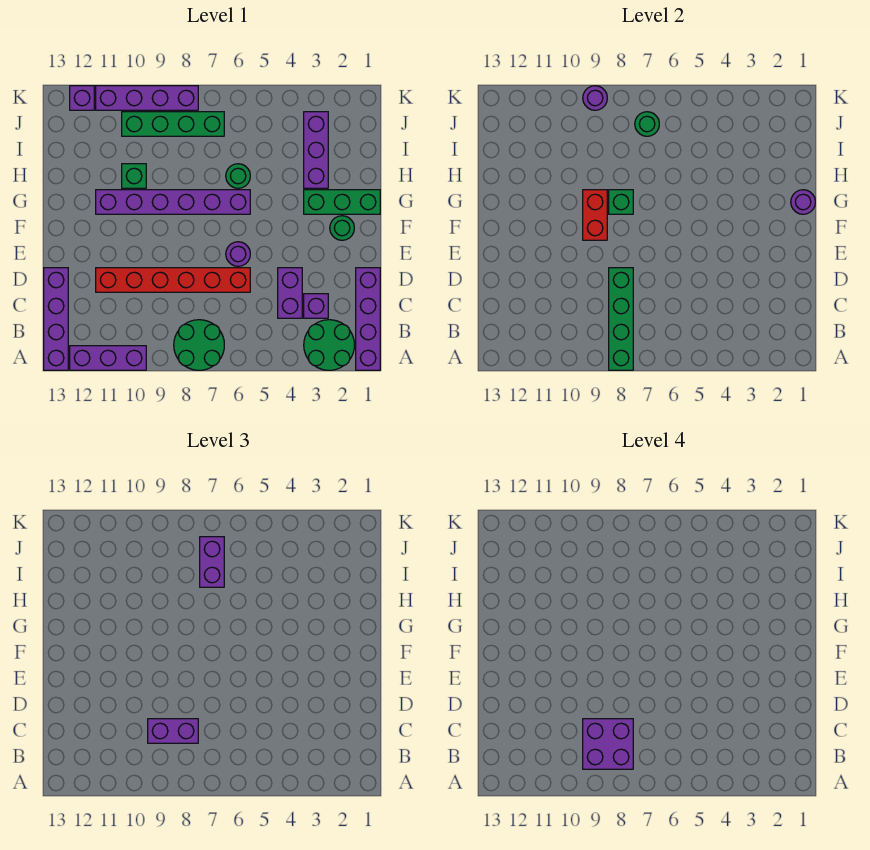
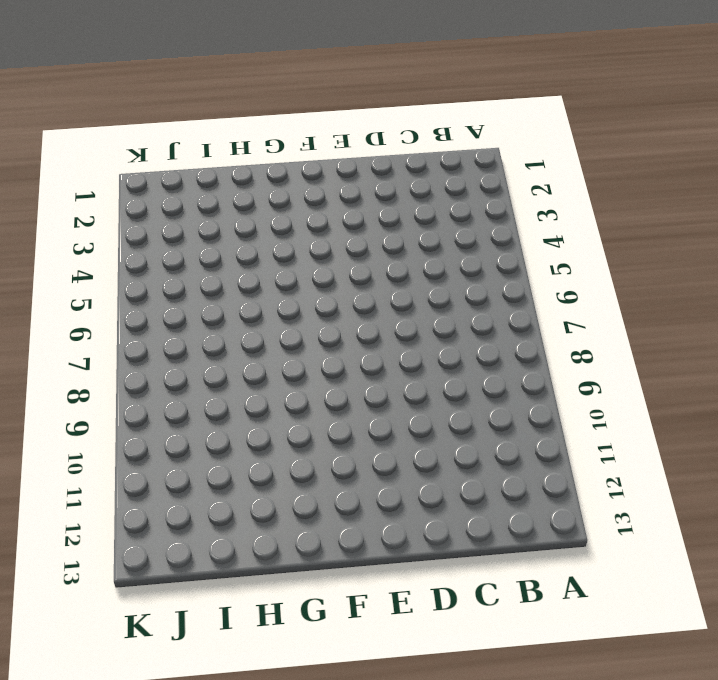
none -> purple 1x4 brick [356,268,380,370]
none -> green 2x2 round brick [304,320,354,370]
none -> green 2x2 round brick [174,320,224,370]

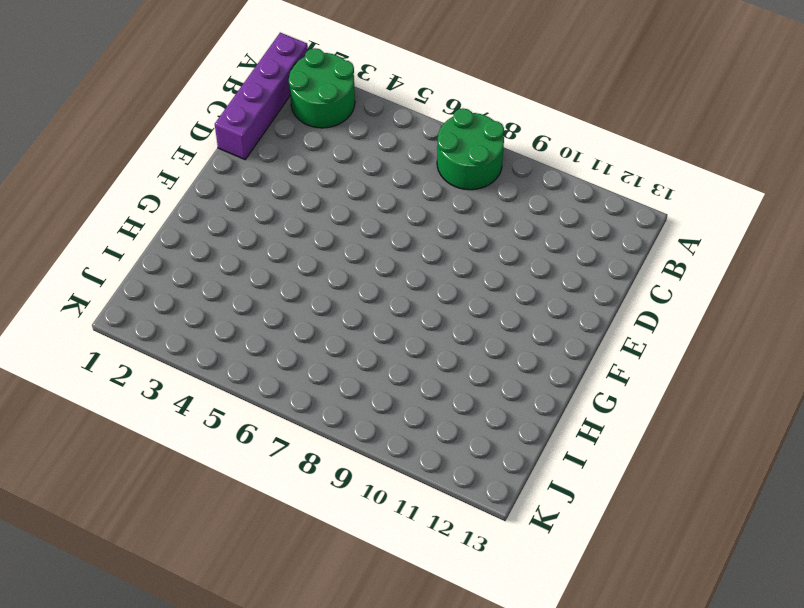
none -> purple 1x3 brick [70,346,146,370]
none -> purple 1x4 brick [44,268,68,370]
none -> purple 1x1 brick [304,294,328,318]

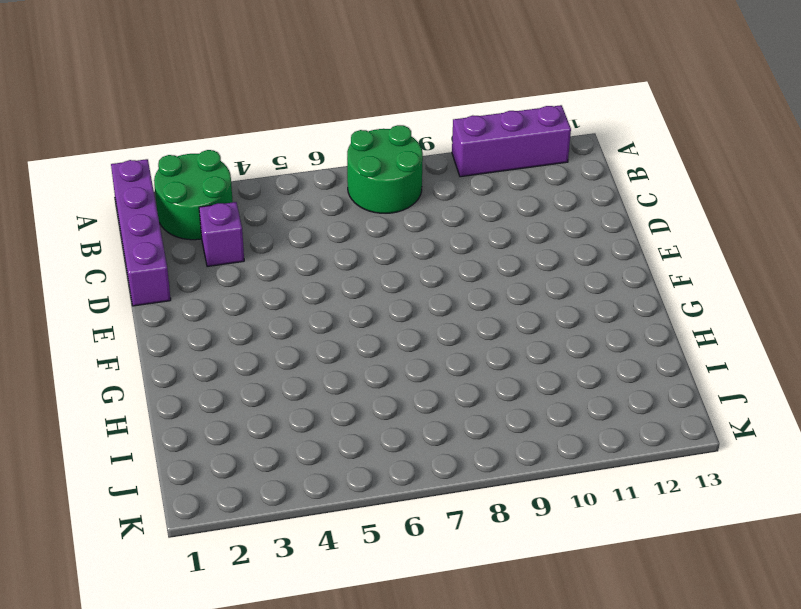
none -> purple 1x4 brick [44,268,68,370]
none -> purple 1x2 brick [278,268,302,318]
none -> red 1x6 brick [96,268,250,292]

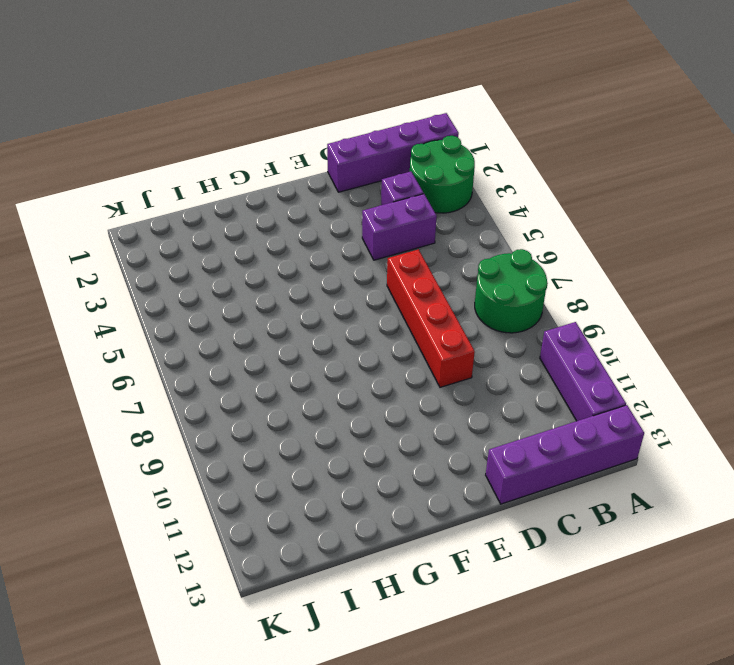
red 1x4 brick [387,249,475,387] -> red 1x6 brick [96,268,250,292]
none -> purple 1x1 round brick [226,242,250,266]
none -> green 1x1 round brick [330,216,354,240]
none -> green 1x3 brick [304,190,380,214]

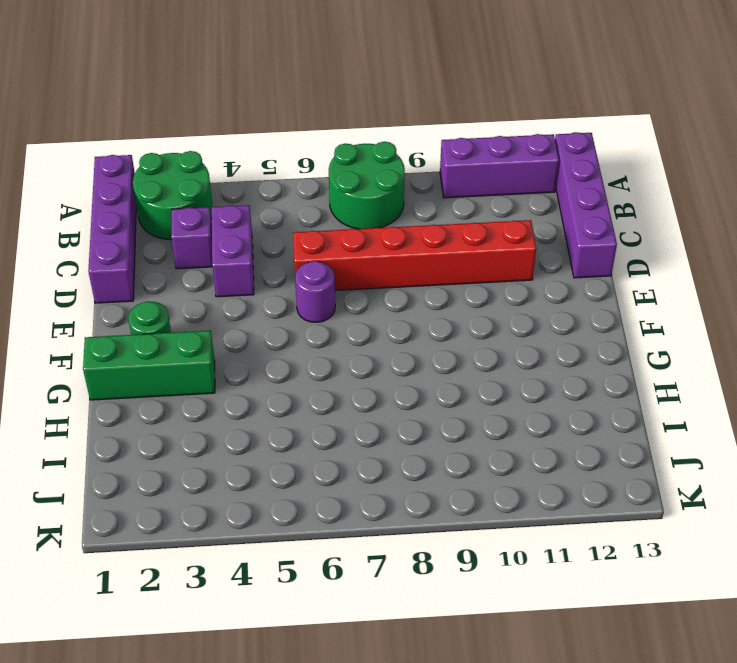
none -> purple 1x6 brick [96,190,250,214]
none -> purple 1x3 brick [304,112,328,188]
none -> green 1x1 round brick [226,164,250,188]

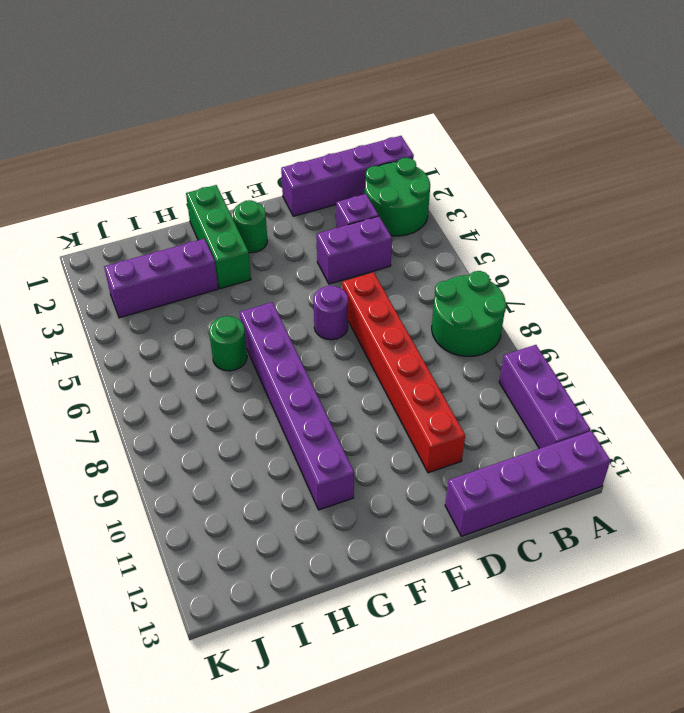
none -> green 1x1 brick [122,164,146,188]
none -> green 1x4 brick [122,112,224,136]
none -> purple 1x4 brick [96,86,198,110]

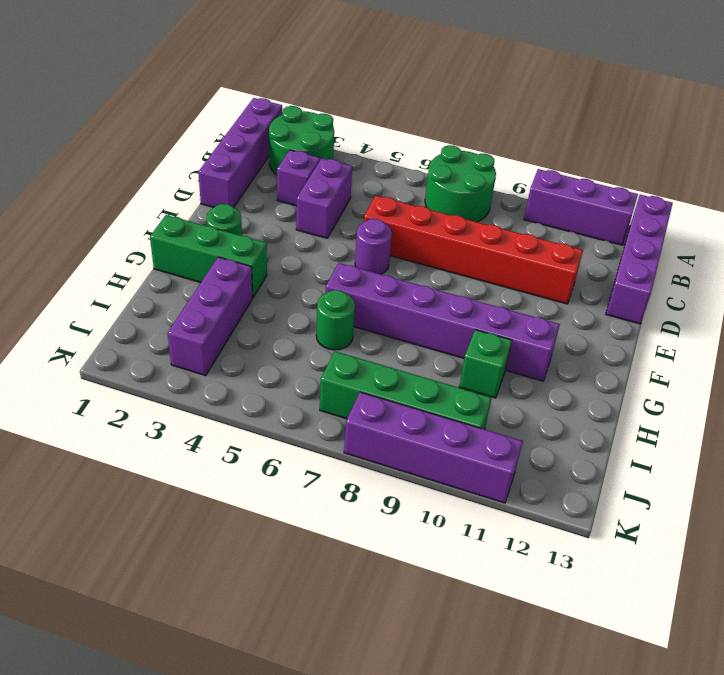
none -> purple 1x1 brick [70,86,94,110]
none -> green 1x4 brick [609,268,633,370]
none -> red 1x2 brick [583,190,607,240]

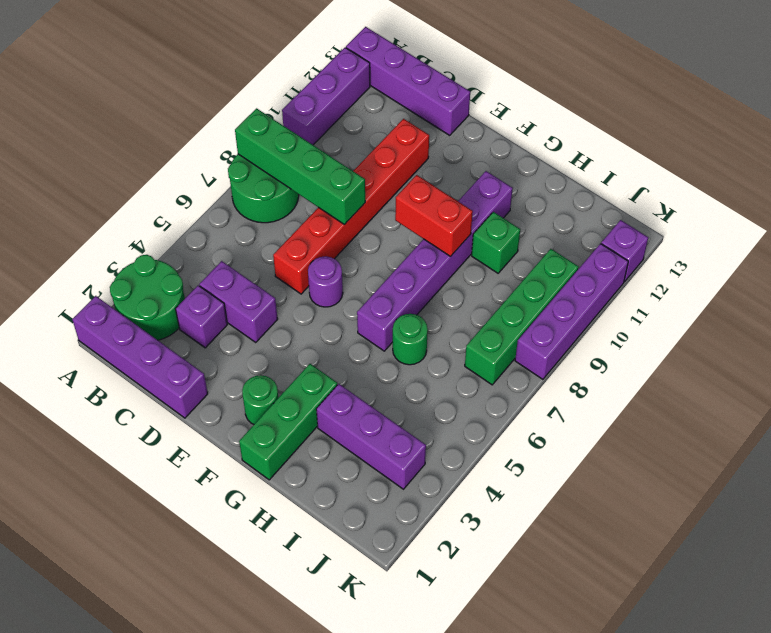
none -> purple 1x1 round brick [791,190,815,214]
none -> green 1x1 brick [609,190,633,214]
none -> green 1x1 round brick [635,112,659,136]

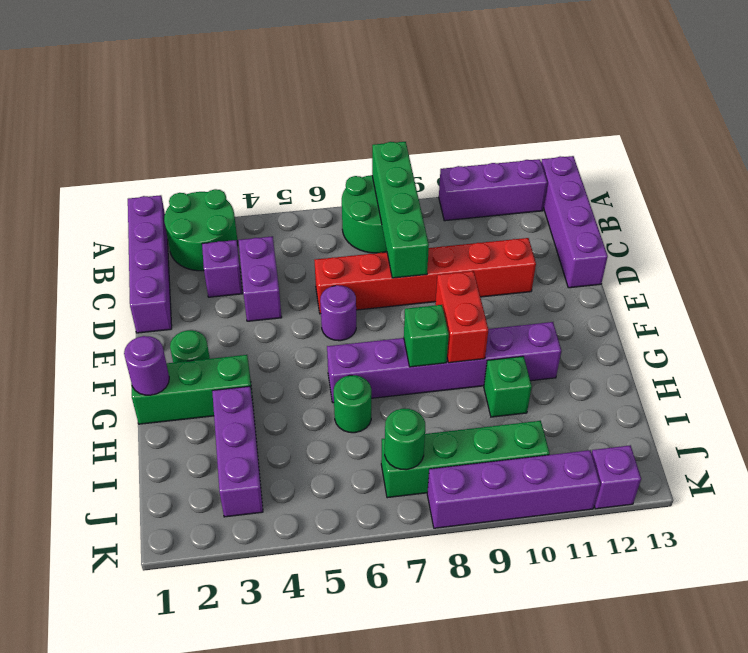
none -> purple 1x1 round brick [583,86,607,110]
none -> purple 1x2 brick [148,719,198,743]
none -> purple 1x2 brick [200,537,224,587]

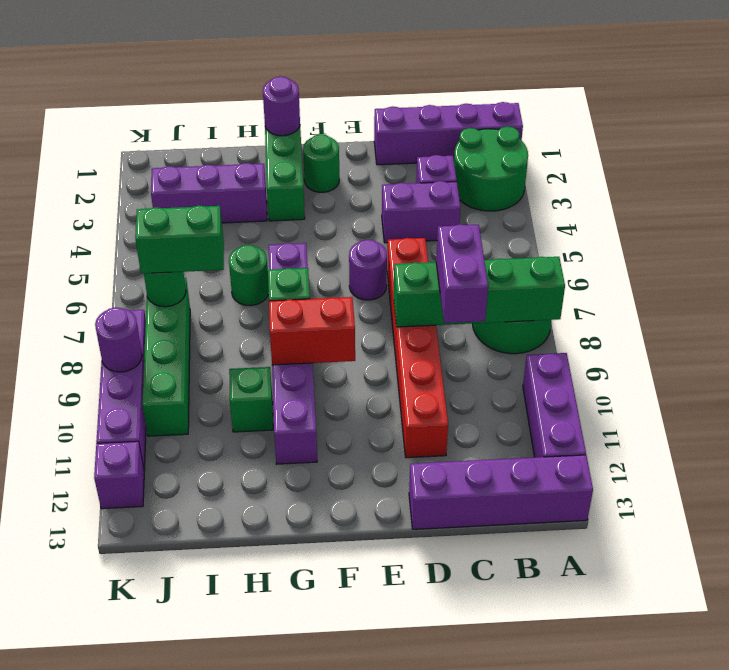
green 1x2 brick [135,205,224,274] -> purple 1x2 brick [200,537,224,587]
none -> purple 2x2 brick [583,719,633,769]

